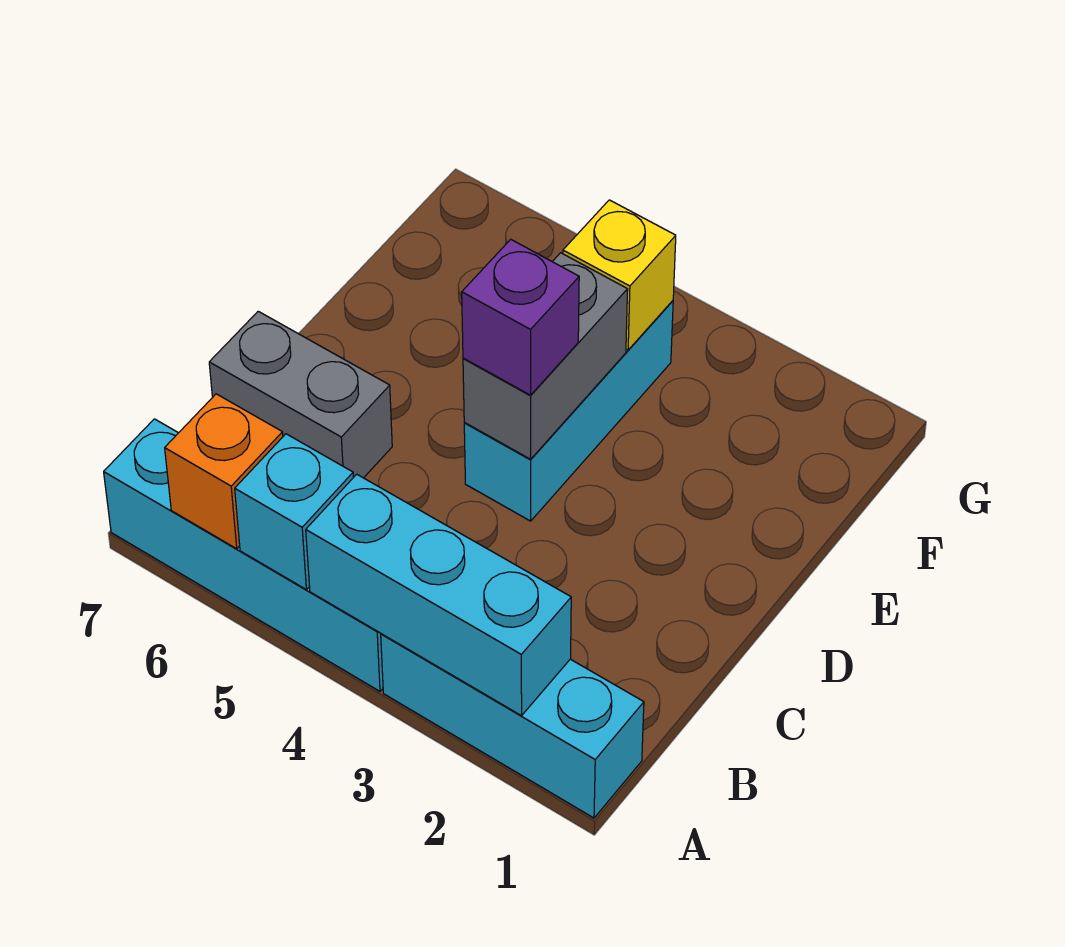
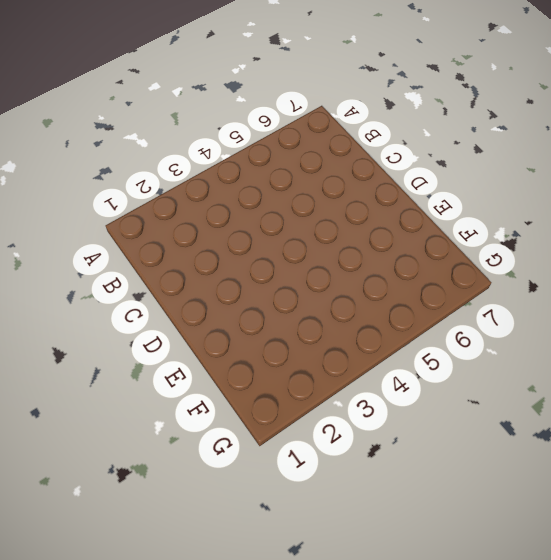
none -> cyan 1x3 brick [381,634,644,818]
none -> cyan 1x4 brick [104,419,383,691]

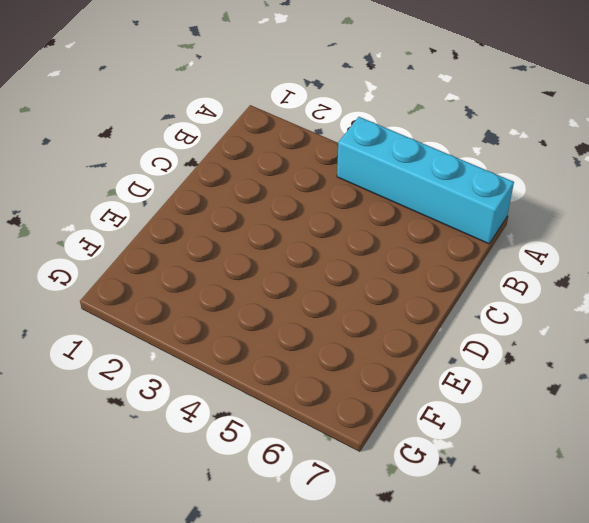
none -> cyan 1x3 brick [381,634,644,818]
none -> grey 1x2 brick [209,311,392,478]

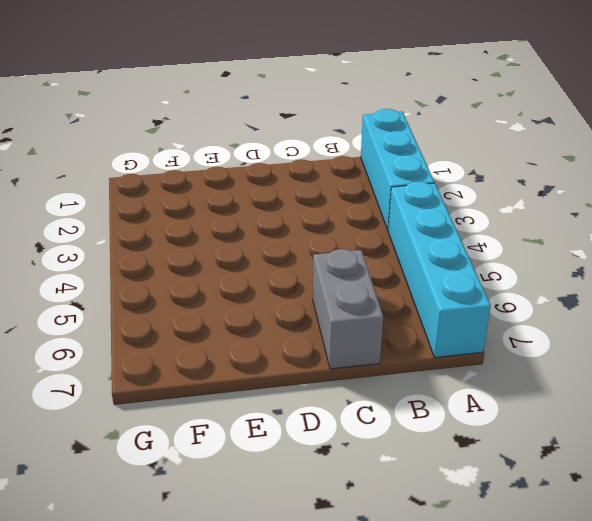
none -> cyan 1x3 brick [464,301,673,521]
none -> cyan 1x3 brick [306,474,571,716]

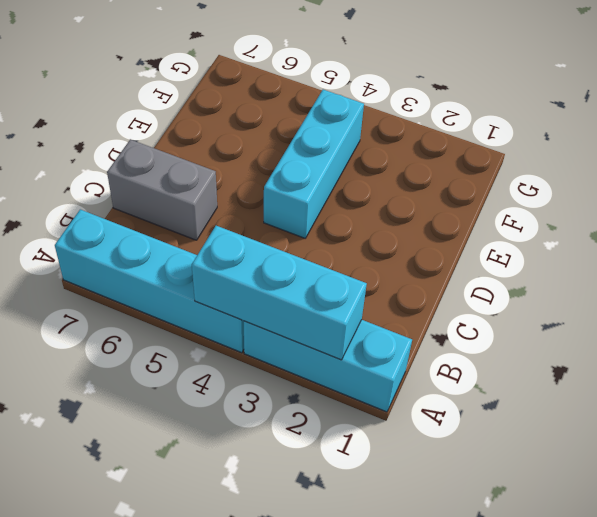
none -> cyan 1x1 brick [235,434,353,590]
none -> orange 1x1 brick [165,394,283,549]

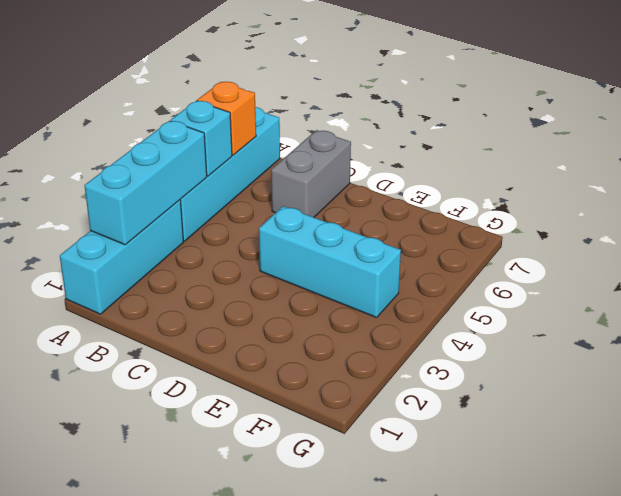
none -> grey 1x2 brick [463,253,628,459]
none -> yellow 1x1 brick [563,200,676,350]

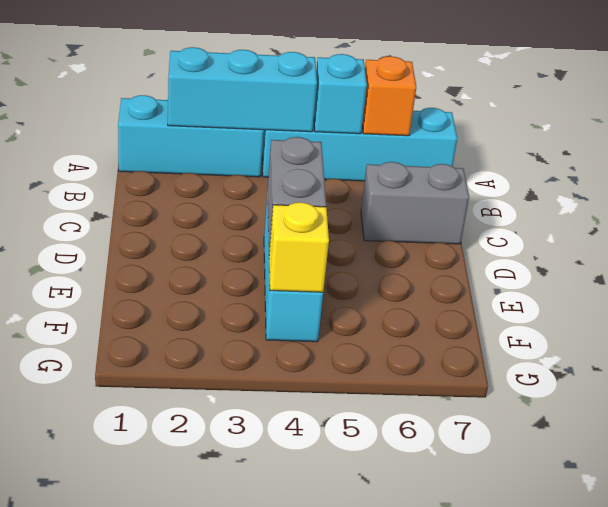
none -> purple 1x1 brick [462,239,579,395]

